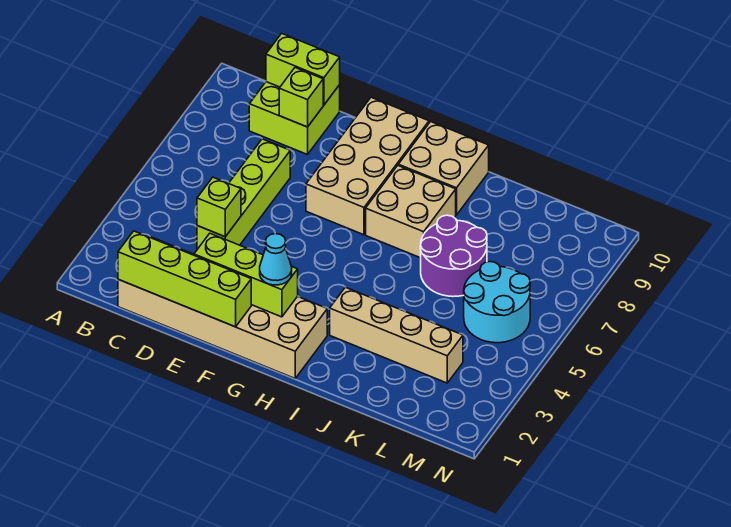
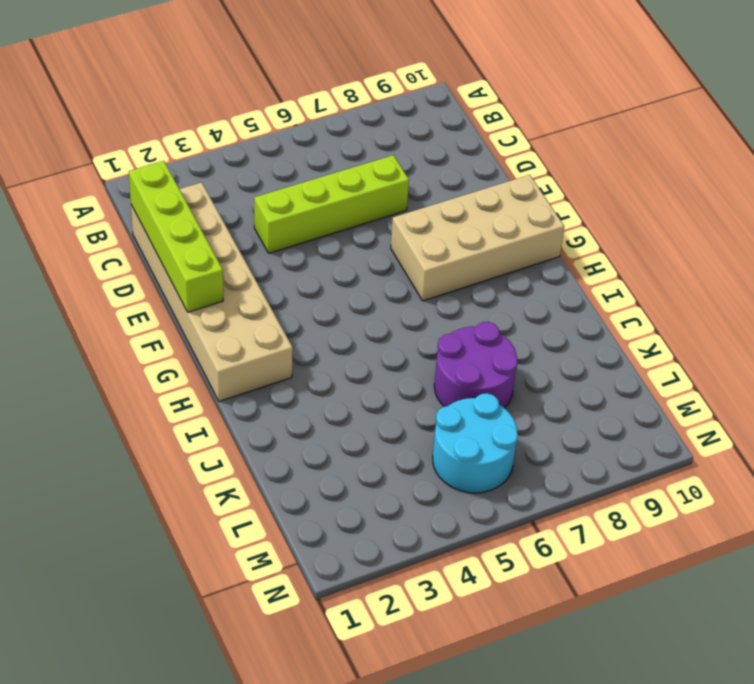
none -> lime 2x2 brick [249,82,340,155]
none -> tan 2x2 brick [366,166,456,258]
none -> tan 2x2 brick [398,122,489,215]

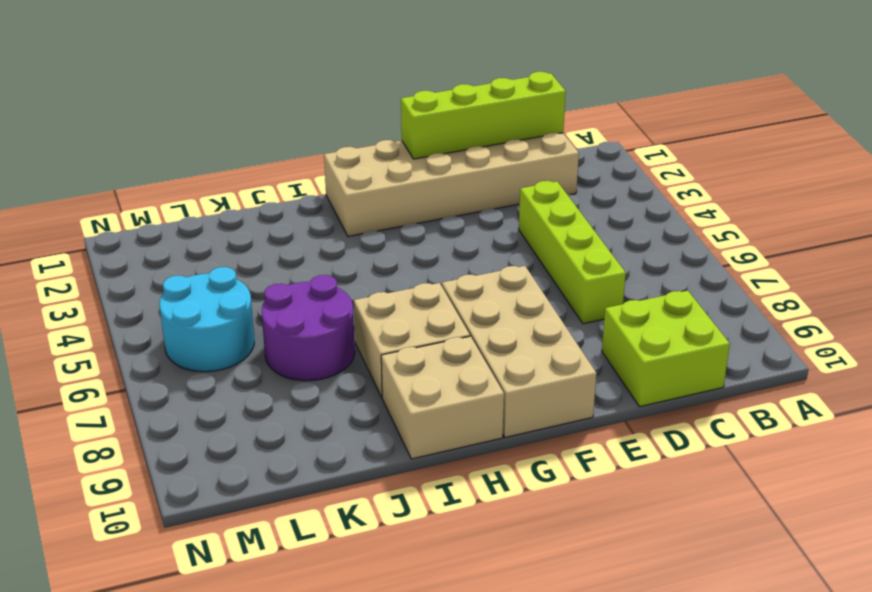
none -> tan 1x4 brick [330,287,463,383]
none -> lime 1x2 brick [266,33,340,105]
none -> lime 1x1 brick [197,177,241,237]

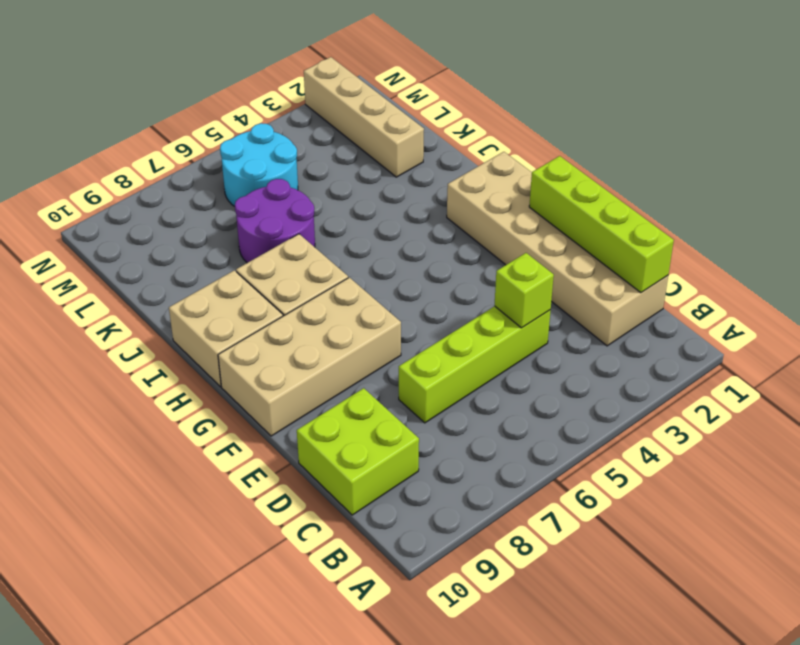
tan 1x4 brick [304,57,424,177] -> tan 1x4 brick moved to [330,287,463,383]
none -> lime 1x2 brick [266,33,340,105]
none -> lime 1x1 brick [279,68,323,127]
none -> lime 1x3 brick [194,233,298,317]

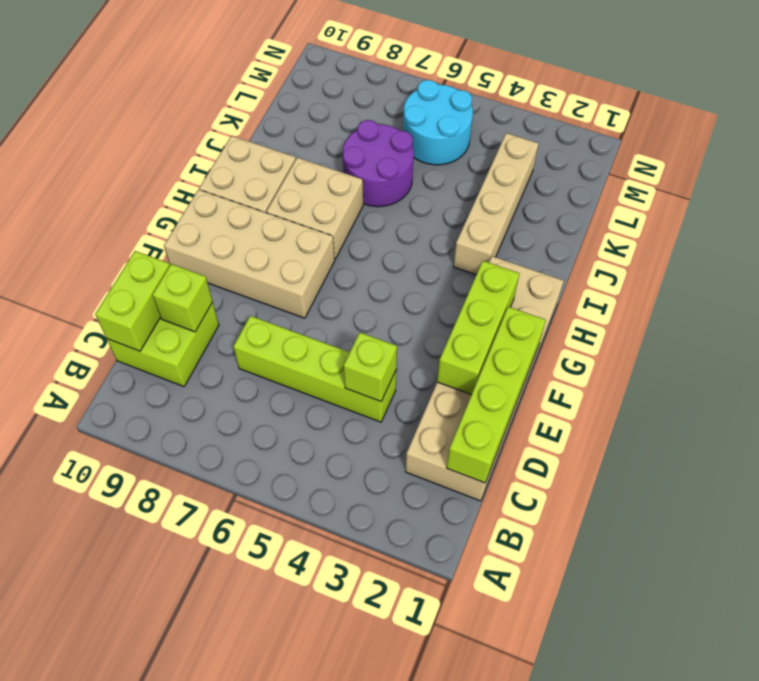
none -> cyan 1x1 cone [260,234,292,285]

